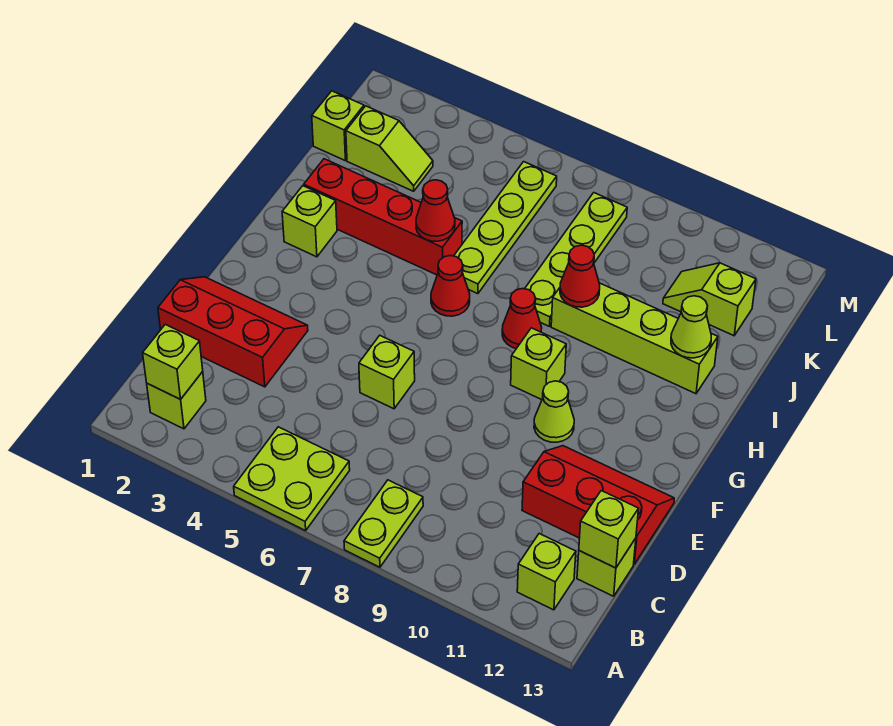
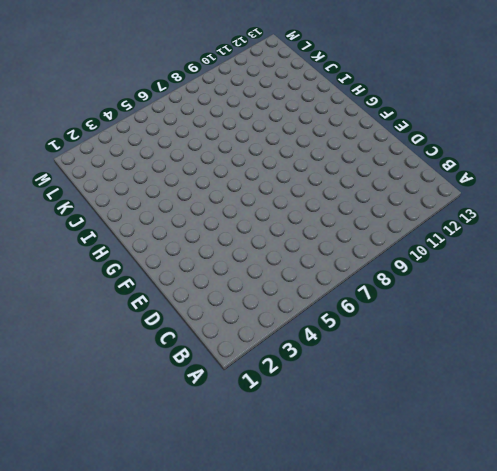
none -> lime 2x2 plate [234,427,350,531]
none -> lime 1x2 plate [344,480,423,567]
none -> lime 1x1 brick [147,372,206,429]

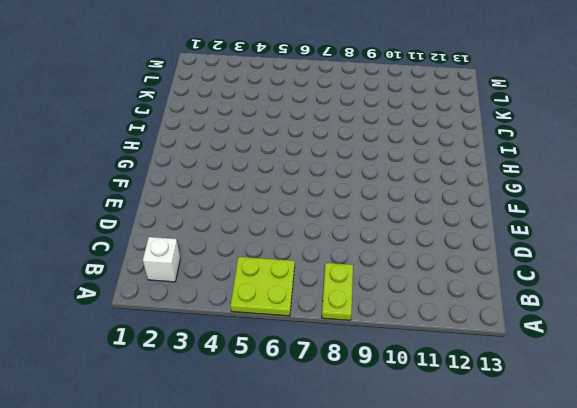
white 1x1 brick [143,237,180,282] -> lime 1x1 brick [147,372,206,429]
none -> lime 1x1 brick [517,534,576,610]
none -> lime 1x1 brick [577,538,636,596]
none -> red 2x3 slope [158,277,308,387]

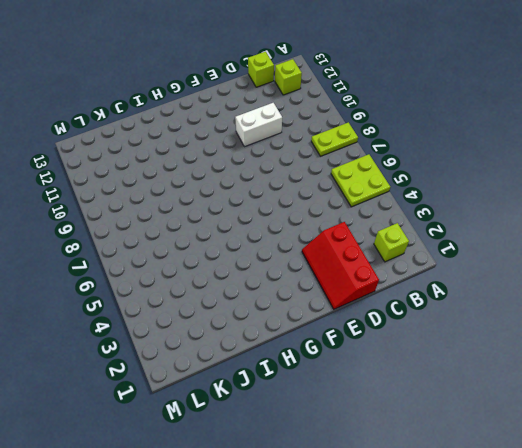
white 1x2 brick [235,103,282,147] -> none
none -> red 2x3 slope [522,446,674,564]
none -> lime 1x1 brick [359,335,415,409]
none -> lime 1x1 cone [534,381,574,442]

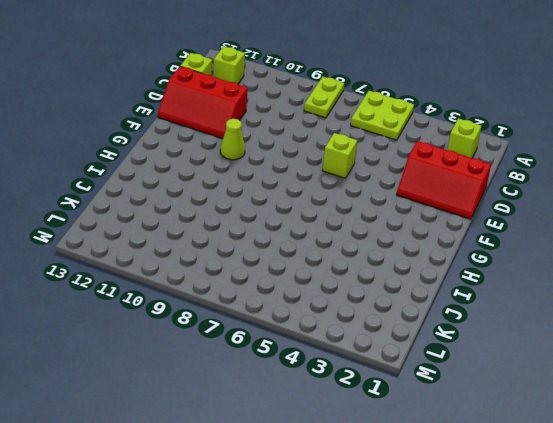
none -> lime 1x1 brick [511,328,566,400]
none -> lime 1x1 brick [282,186,337,257]
none -> red 1x1 cone [431,256,470,316]

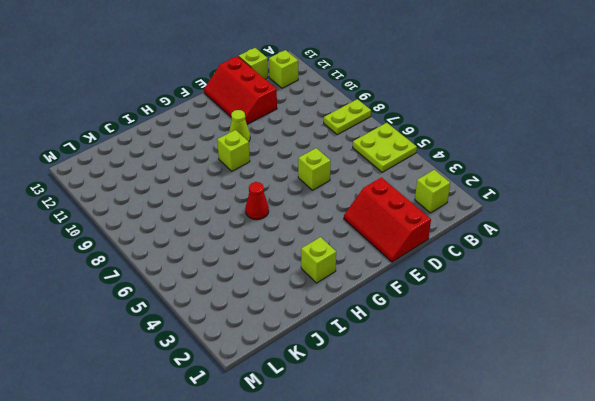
none -> red 1x1 cone [502,289,542,349]
none -> red 1x4 brick [304,159,462,275]
none -> lime 1x4 plate [454,162,557,294]

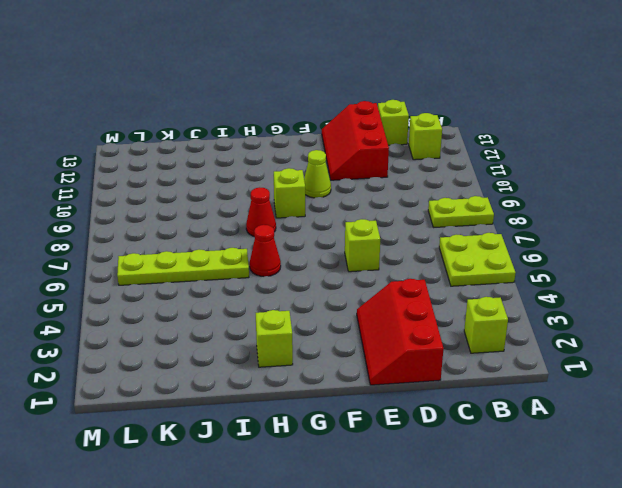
none -> red 1x4 brick [304,159,462,275]
none -> lime 1x4 plate [525,193,627,326]
none -> lime 1x4 brick [551,283,718,394]

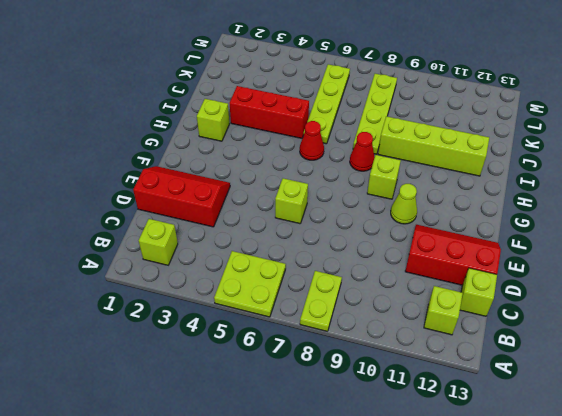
red 1x3 brick [230,86,309,138] -> red 1x4 brick [304,159,462,275]
none -> lime 1x1 brick [312,91,364,160]
none -> lime 1x2 slope [346,106,433,191]
none -> lime 1x2 slope [663,263,756,336]

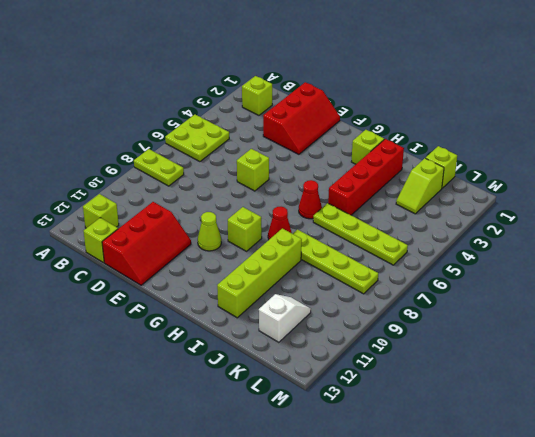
white 1x2 slope [259,294,311,342] -> lime 1x2 slope [663,263,756,336]
none -> lime 1x1 brick [143,324,203,399]
none -> lime 1x1 brick [579,491,639,568]
none -> red 1x1 cone [416,180,455,241]

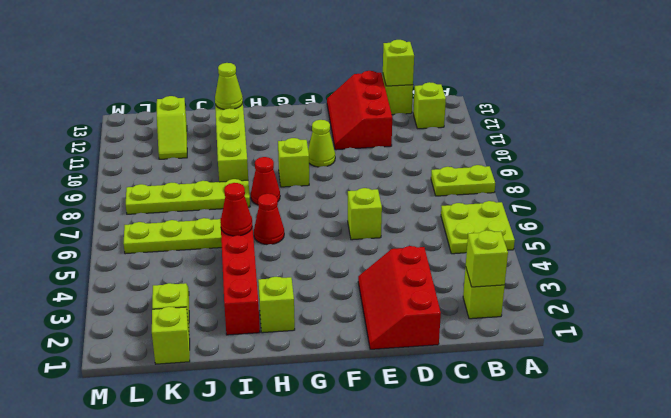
none -> red 1x1 cone [560,245,600,307]

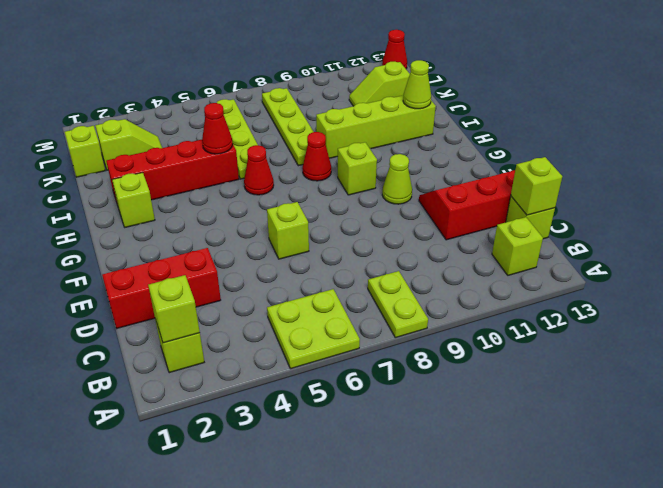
red 1x1 cone [382,30,407,69] -> red 1x1 cone moved to [560,245,600,307]

